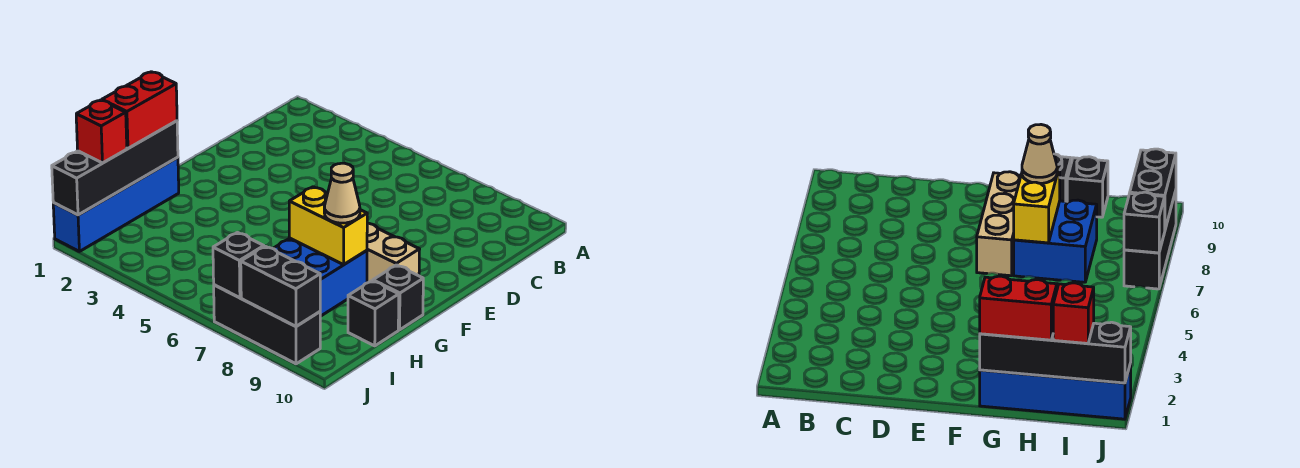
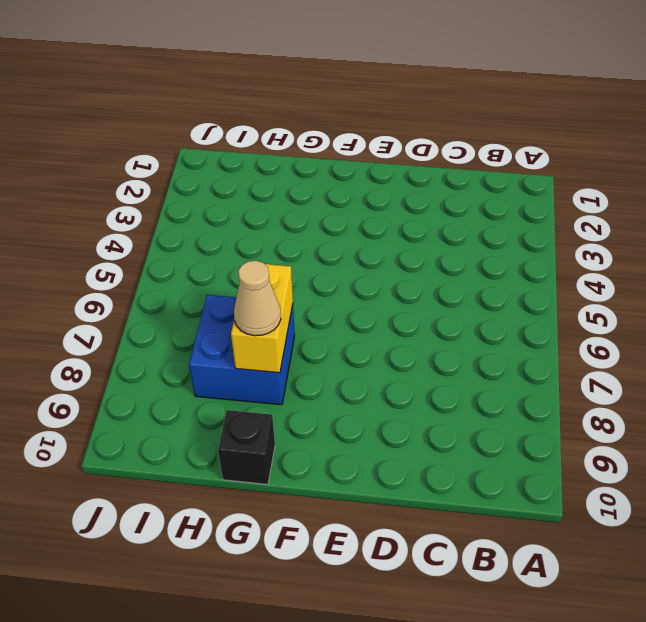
none -> tan 1x3 brick [367,223,420,283]
none -> blue 1x4 brick [53,157,179,251]
none -> black 1x1 brick [348,281,399,346]

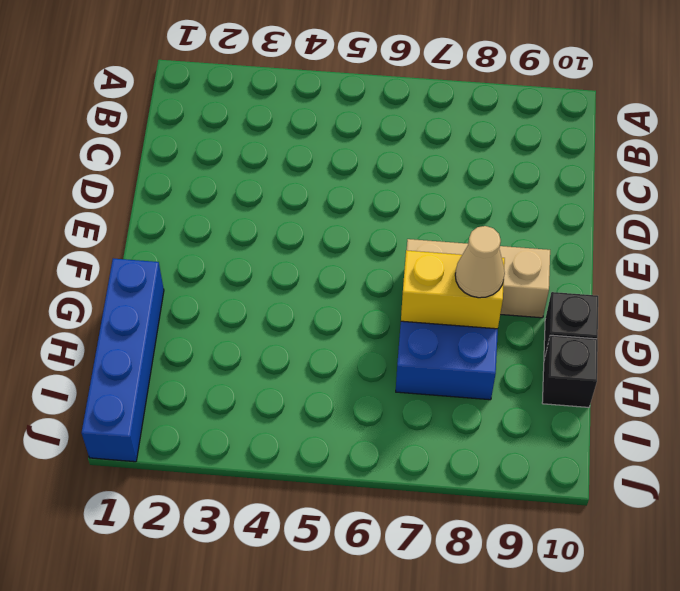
none -> black 1x3 brick [214,285,320,364]
none -> black 1x4 brick [52,121,178,215]
none -> black 1x1 brick [213,233,264,298]

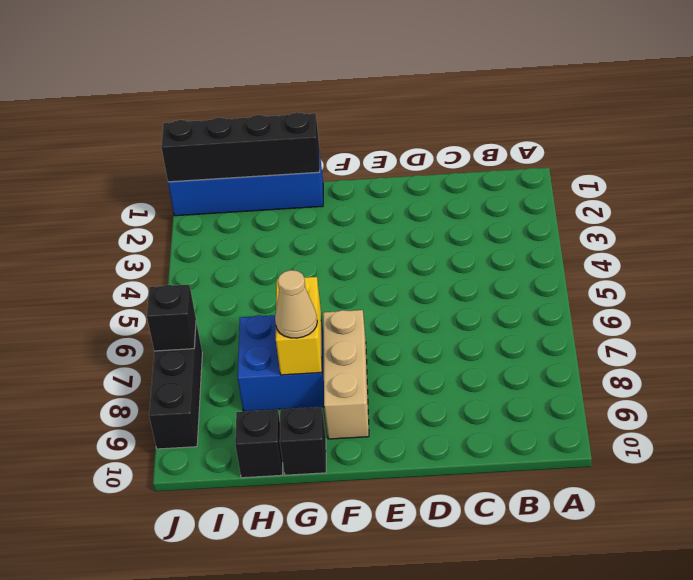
none -> black 1x2 brick [241,246,320,326]
none -> red 1x2 brick [102,72,177,148]
none -> red 1x1 brick [76,100,127,163]

